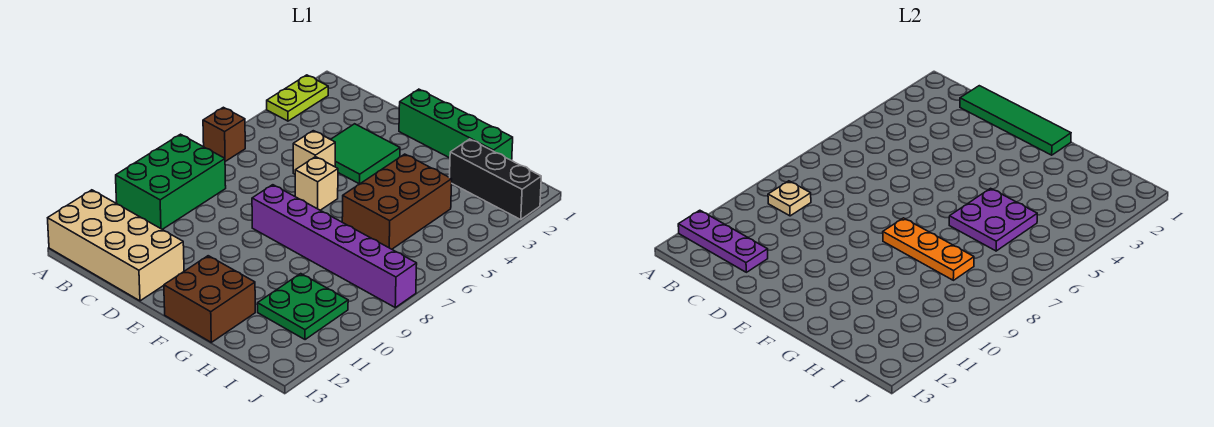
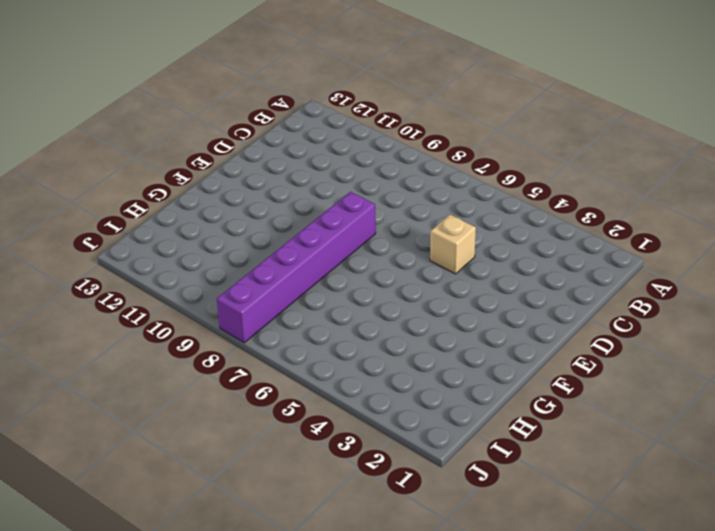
none -> lime 1x2 plate [267,75,328,121]
none -> brown 1x1 brick [203,107,245,161]
none -> green 2x3 brick [116,134,226,229]

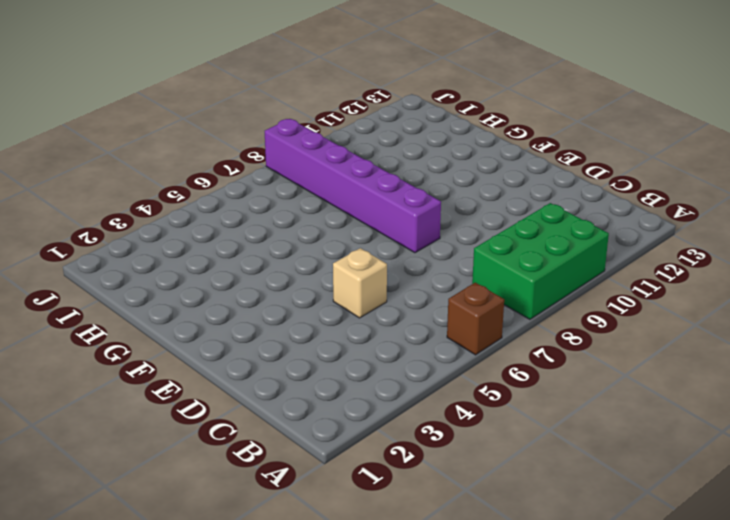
none -> lime 1x2 plate [267,75,328,121]
none -> tan 2x4 brick [48,190,184,301]
none -> green 2x2 tile [331,124,400,184]

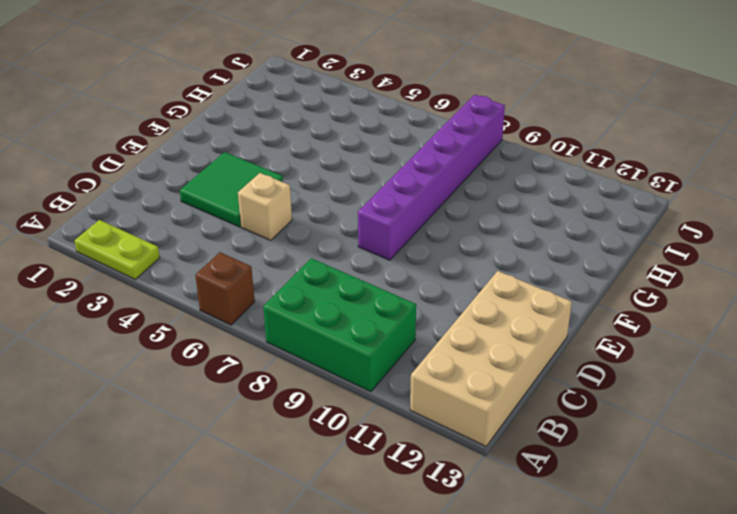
none -> green 1x4 brick [399,89,513,160]
none -> tan 1x1 brick [295,157,338,210]
none -> brown 2x2 brick [164,256,255,342]

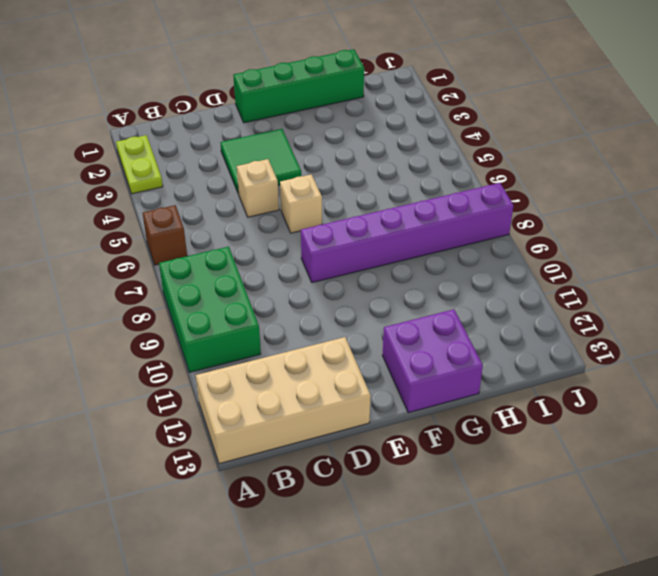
purple 2x2 brick [382,309,483,413] -> brown 2x2 brick [164,256,255,342]
none -> brown 2x3 brick [342,154,452,249]
none -> black 1x3 brick [450,139,541,220]
none -> green 2x2 plate [258,274,348,340]

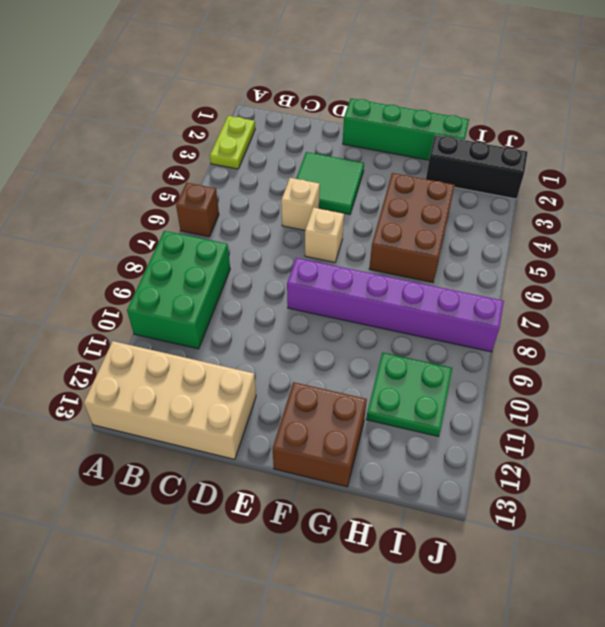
none -> purple 1x3 plate [678,210,768,272]
none -> tan 1x1 plate [768,181,811,216]
none -> green 1x4 tile [960,86,1071,155]

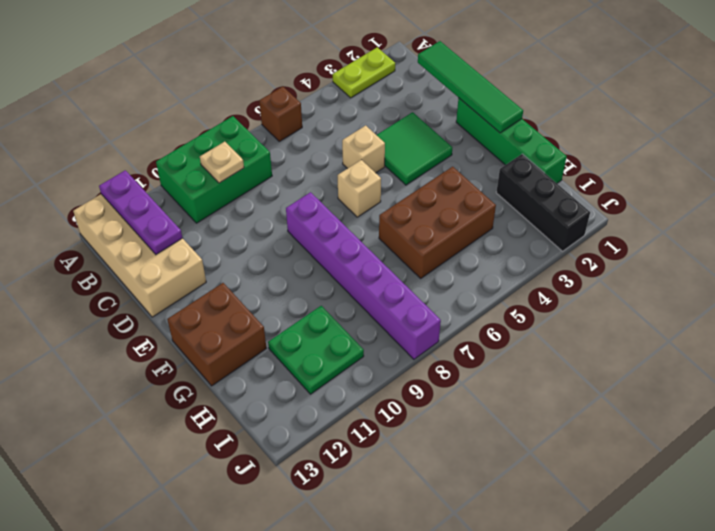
none -> orange 1x3 plate [883,218,974,280]
none -> purple 2x2 plate [949,188,1037,251]

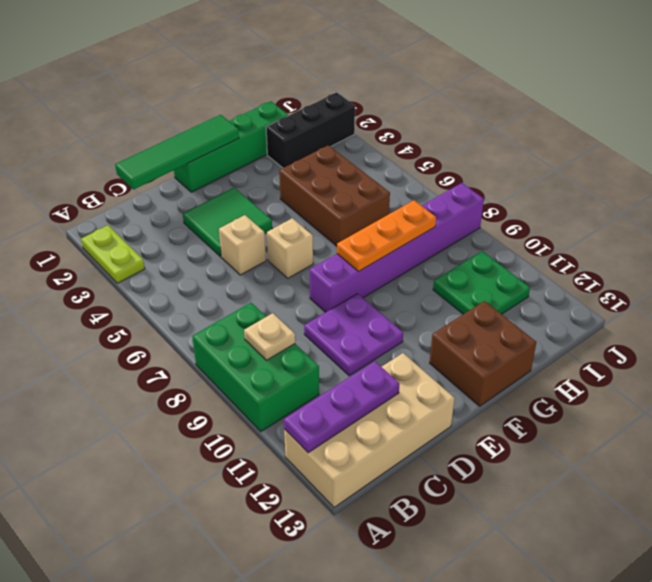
purple 2x2 plate [304,294,403,376] -> purple 2x2 plate moved to [949,188,1037,251]
none -> brown 1x1 brick [203,107,245,161]

